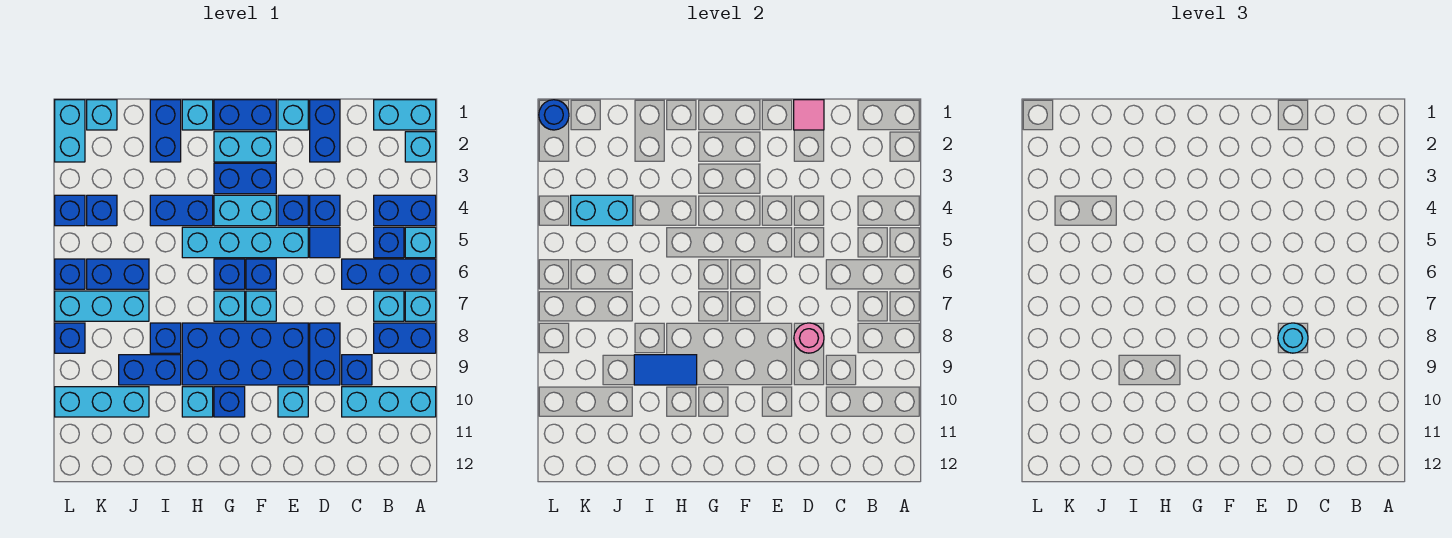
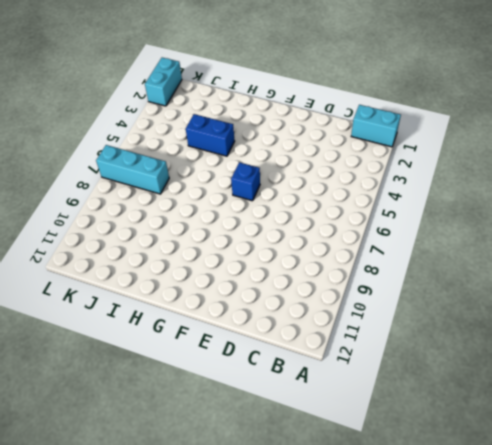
none -> cyan 1x1 brick [405,132,436,162]
none -> blue 1x2 brick [374,195,436,226]
none -> cyan 1x1 brick [405,227,436,258]
none -> blue 1x3 brick [342,259,436,289]

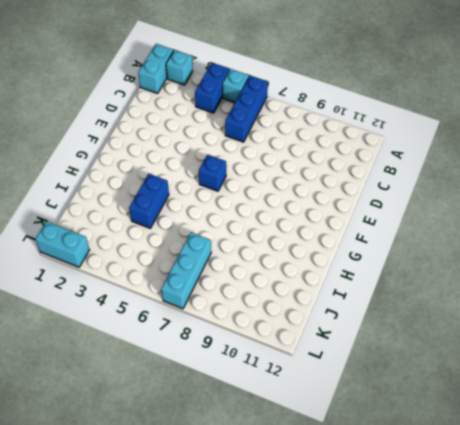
none -> cyan 1x1 brick [405,291,436,321]
none -> blue 1x2 brick [374,323,436,353]
none -> cyan 1x3 brick [342,387,436,417]
none -> blue 1x1 brick [374,227,404,258]

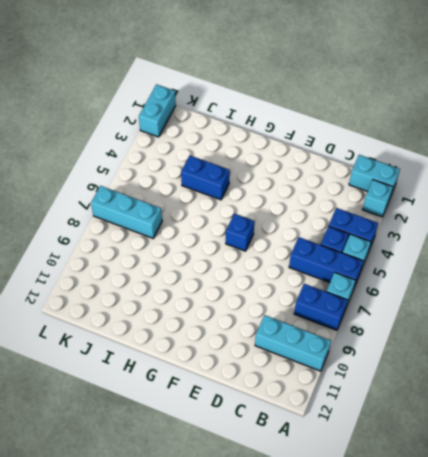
none -> cyan 1x1 brick [374,291,404,321]
none -> blue 1x1 brick [342,355,372,385]
none -> blue 1x2 brick [310,100,340,162]
none -> blue 1x1 brick [310,195,340,226]

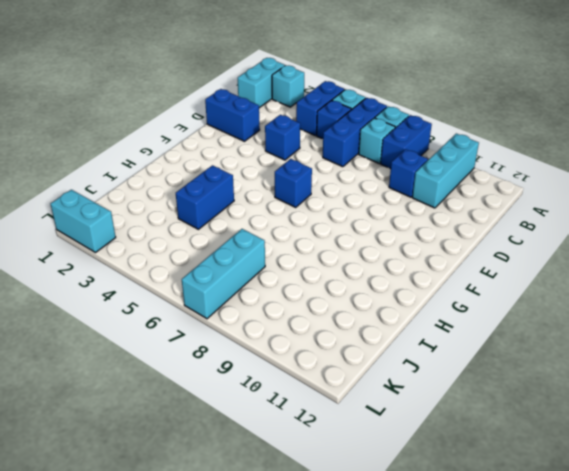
none -> blue 1x1 tile [310,227,340,258]
none -> blue 1x2 brick [310,323,340,385]
none -> cyan 1x1 brick [278,100,308,130]
none -> blue 1x1 brick [278,195,308,226]

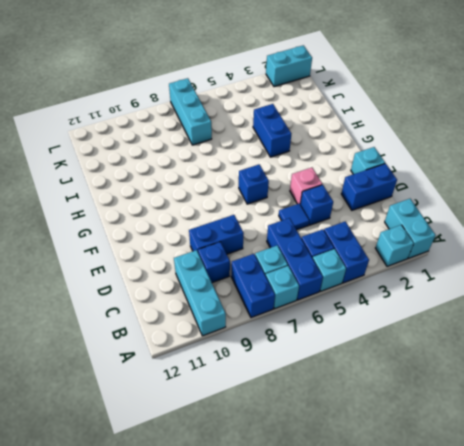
pink 1x1 brick [290,168,322,204] -> blue 1x1 brick [278,195,308,226]
none -> cyan 1x4 brick [182,227,308,258]
none -> blue 2x4 brick [182,323,308,385]
none -> cyan 1x1 brick [278,387,308,417]
none -> blue 1x2 brick [214,100,276,130]

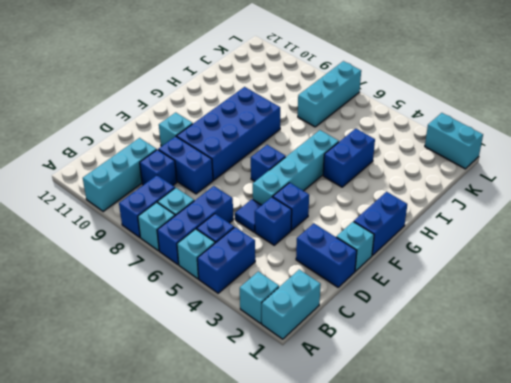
none -> cyan 1x2 brick [214,132,276,162]
none -> blue 1x2 brick [214,163,276,194]
none -> cyan 1x2 brick [214,195,276,226]
none -> cyan 1x1 brick [246,291,276,321]

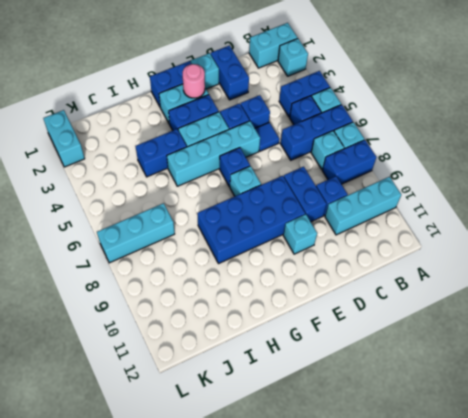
pink 1x1 round brick [183,64,205,98] -> pink 1x1 round brick moved to [794,323,824,353]
none -> blue 1x1 brick [214,259,245,289]
none -> cyan 1x1 brick [214,291,245,321]
none -> blue 1x1 brick [214,387,245,417]
none -> cyan 1x1 brick [182,100,213,130]

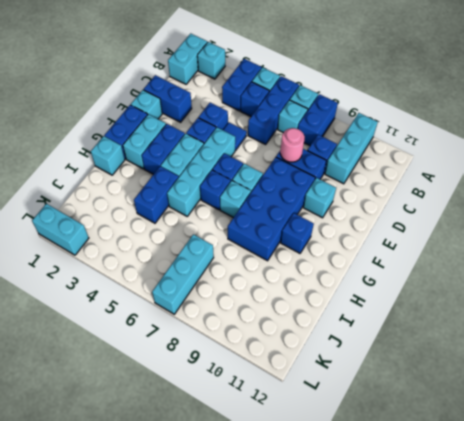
none -> cyan 1x1 brick [182,387,213,417]
none -> blue 1x2 brick [150,100,181,162]
none -> blue 1x1 brick [150,323,181,353]
none -> blue 1x2 brick [119,355,181,385]

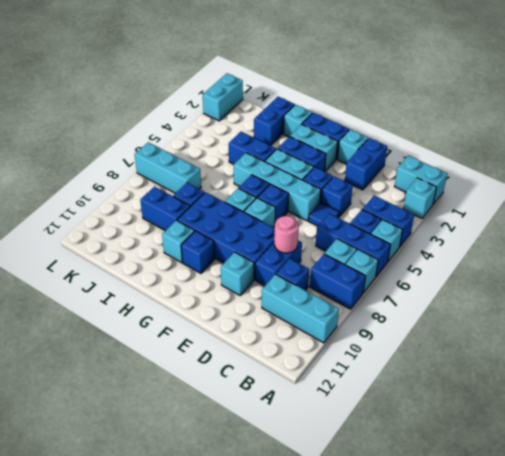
none -> blue 1x2 brick [87,259,149,289]
none -> cyan 1x3 brick [55,387,149,417]
none -> cyan 1x1 brick [87,100,117,130]
none -> blue 1x1 brick [87,195,117,226]

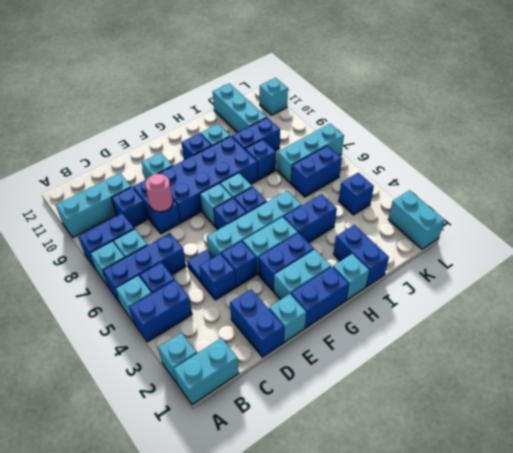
cyan 1x3 brick [213,84,267,133] -> cyan 1x3 brick turned to [55,387,149,417]
cyan 1x1 brick [260,78,288,115] -> cyan 1x1 brick moved to [87,100,117,130]
none -> blue 1x1 brick [55,195,85,226]
none -> blue 1x1 brick [55,259,85,289]
none -> blue 1x1 brick [55,323,85,353]
none -> pink 1x1 tile [794,100,824,130]

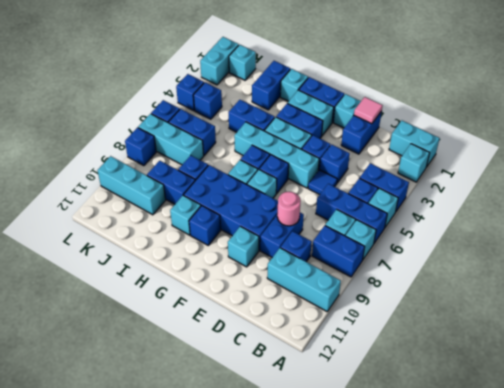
none -> blue 1x2 tile [634,355,697,385]
none -> cyan 1x2 brick [571,195,633,226]
none -> blue 1x1 round brick [539,100,569,130]
none -> cyan 1x1 round brick [1278,323,1308,353]

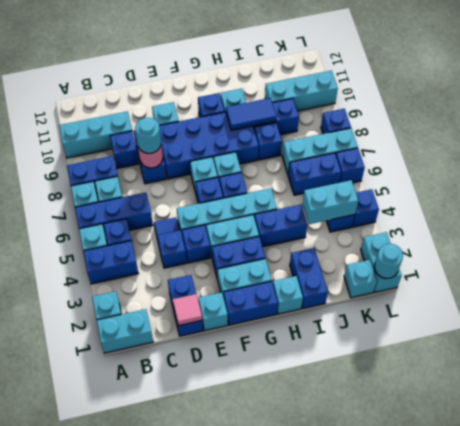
cyan 1x1 round brick [374,244,403,279] -> blue 1x1 round brick [539,100,569,130]

